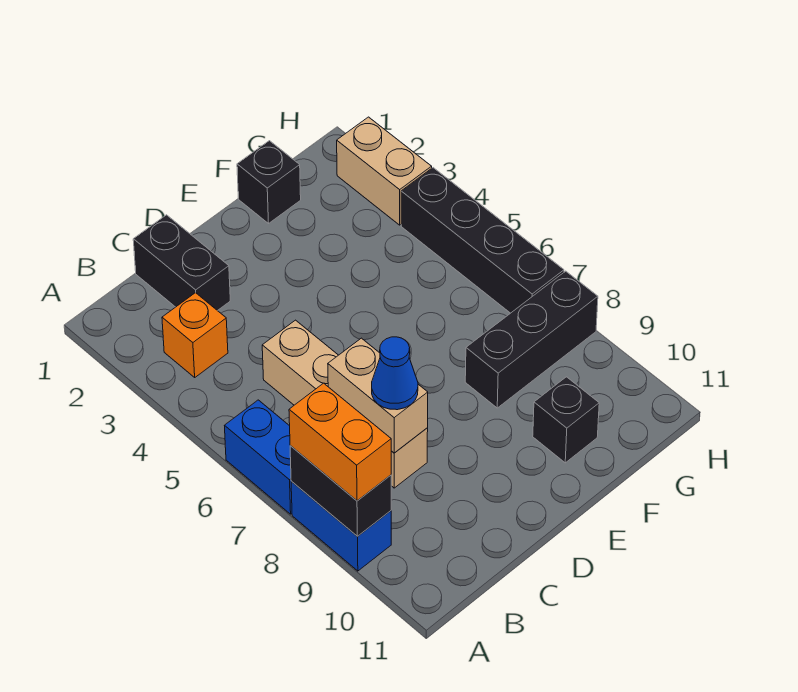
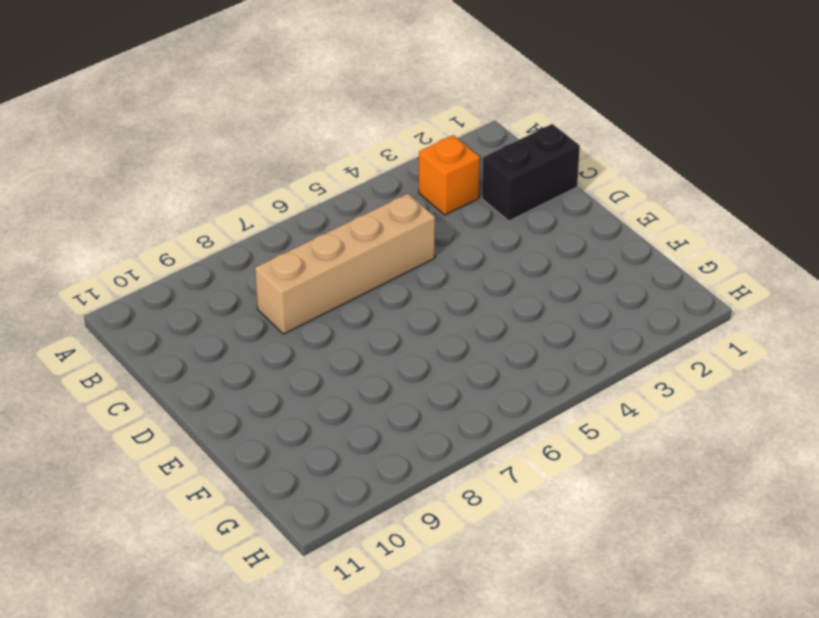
none -> blue 1x2 brick [225,400,292,514]
none -> blue 1x2 brick [291,481,391,571]
none -> black 1x1 brick [237,141,301,223]

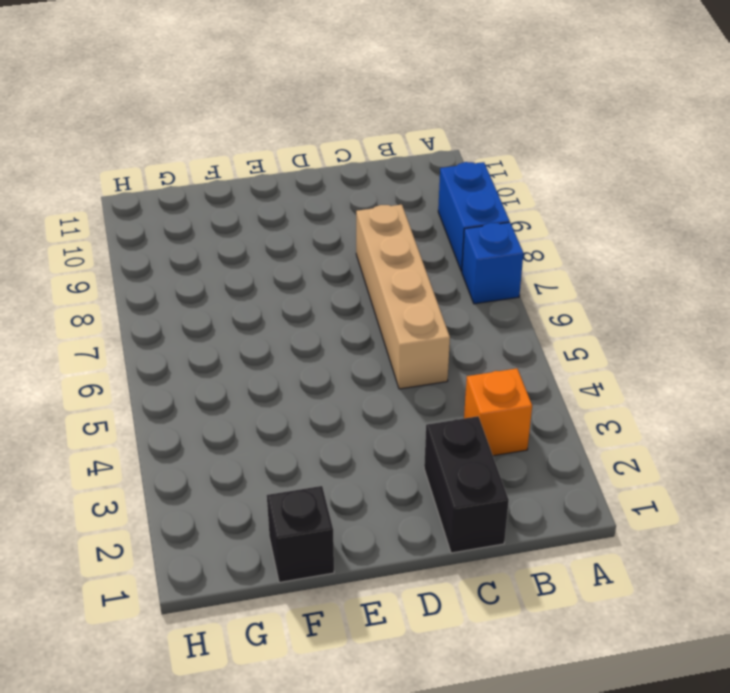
blue 1x1 brick [462,222,523,304] -> blue 1x2 brick [225,400,292,514]
none -> black 1x3 brick [465,271,598,408]
none -> black 1x1 brick [533,377,599,463]
none -> tan 1x2 brick [337,117,432,225]

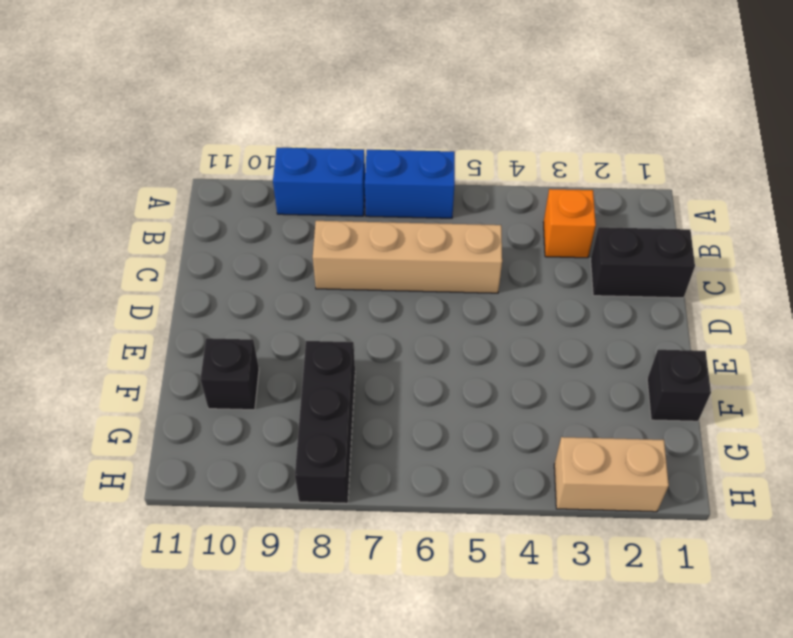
none -> black 1x4 brick [401,168,564,313]
none -> black 1x2 brick [290,446,391,536]
none -> tan 1x2 brick [328,338,428,453]

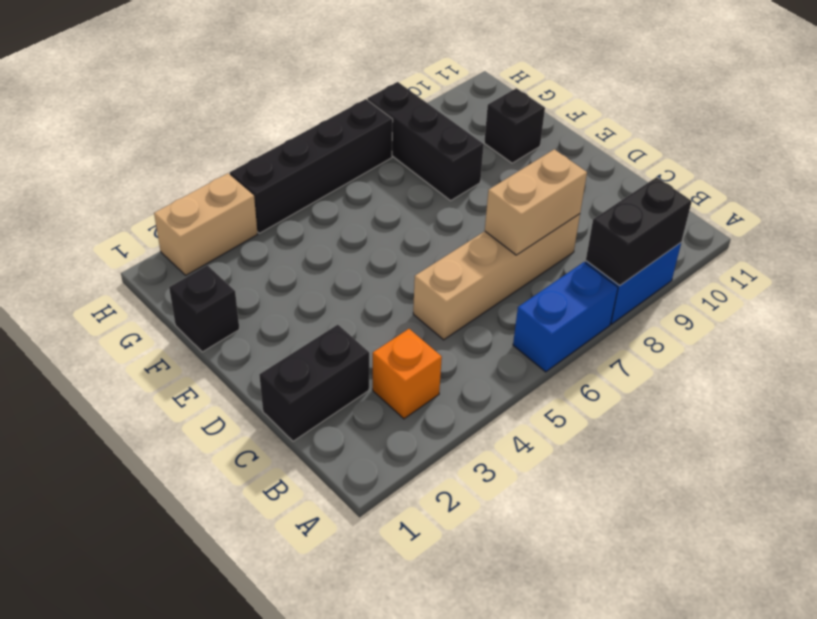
none -> orange 1x2 brick [289,383,391,501]
none -> blue 1x1 cone [372,337,418,410]

